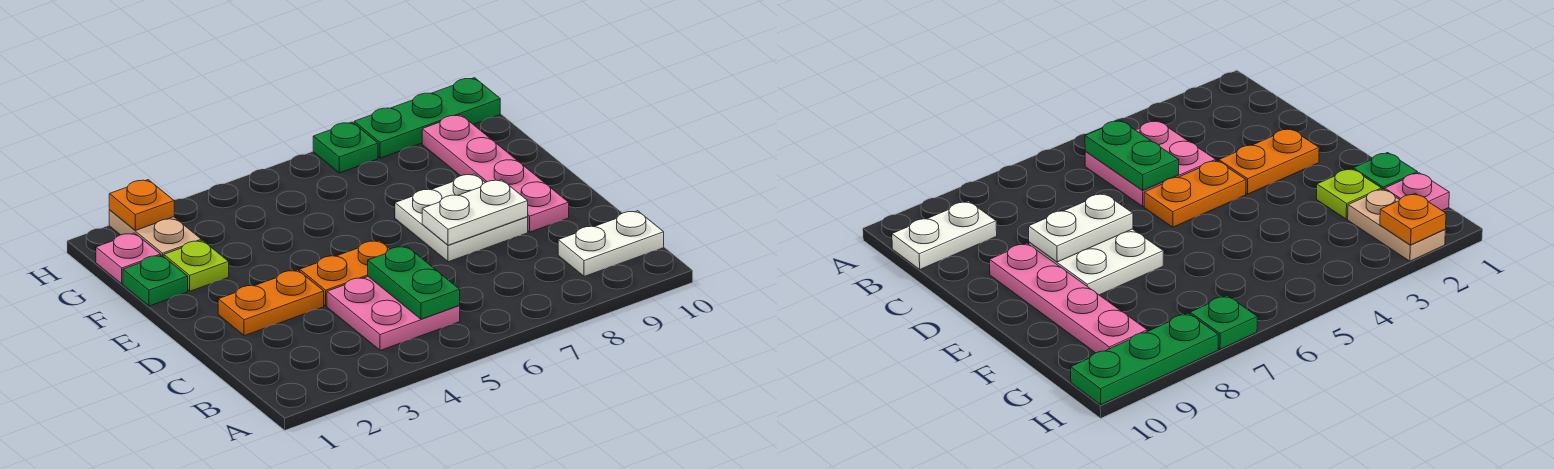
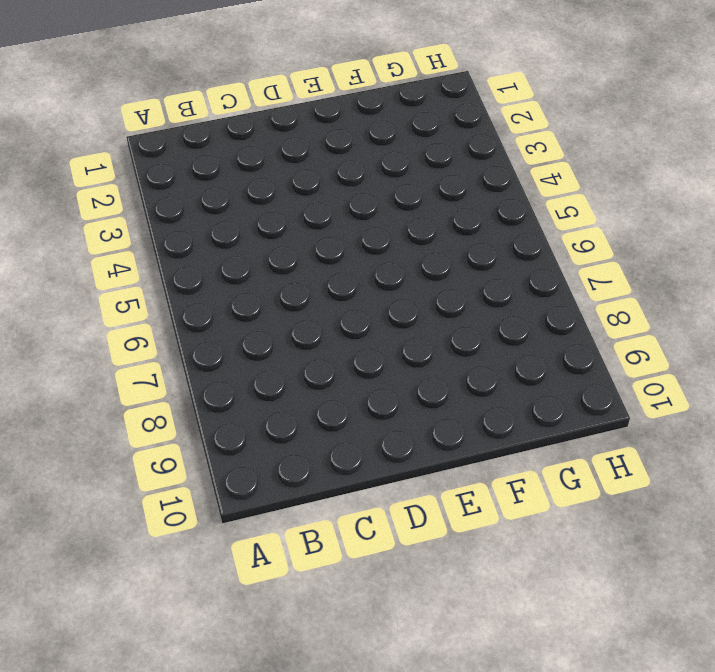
none -> pink 2x2 plate [327,277,460,351]
none -> white 1x2 plate [558,211,664,277]
none -> orange 1x2 plate [218,270,324,336]

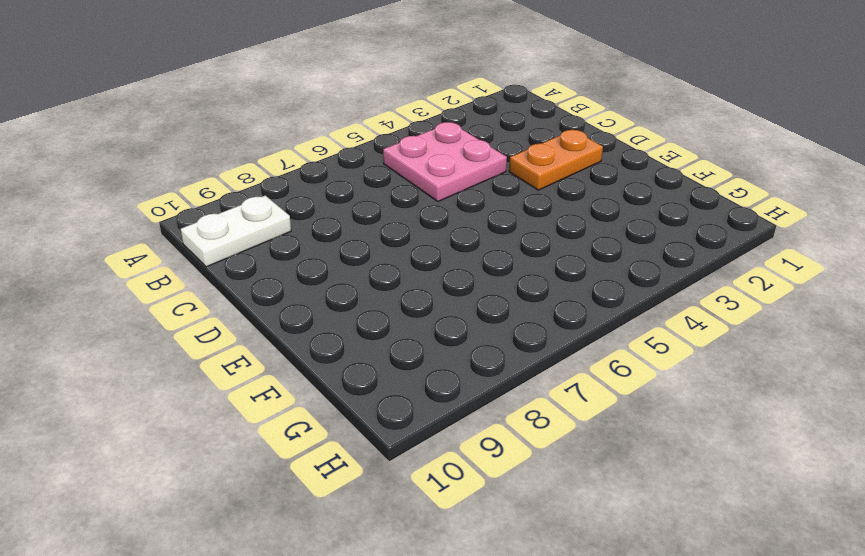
none -> orange 1x2 plate [300,240,390,306]
none -> white 2x2 plate [395,174,528,262]
none -> pink 1x4 plate [422,115,569,232]

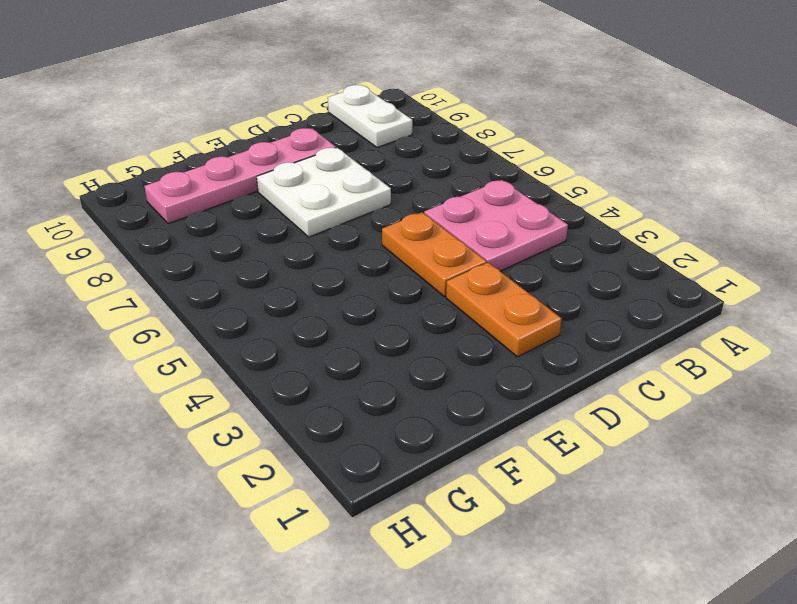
none -> green 1x1 plate [123,255,188,306]
none -> lime 1x1 plate [164,240,229,291]
none -> pink 1x1 plate [96,233,161,284]

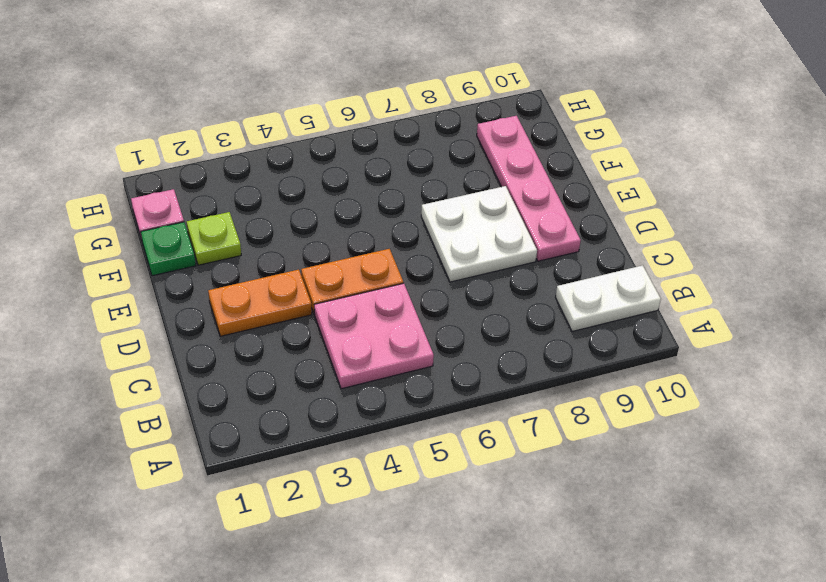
none -> tan 1x2 plate [109,210,201,256]
none -> green 1x1 plate [313,122,378,173]
none -> green 1x3 plate [354,78,500,158]

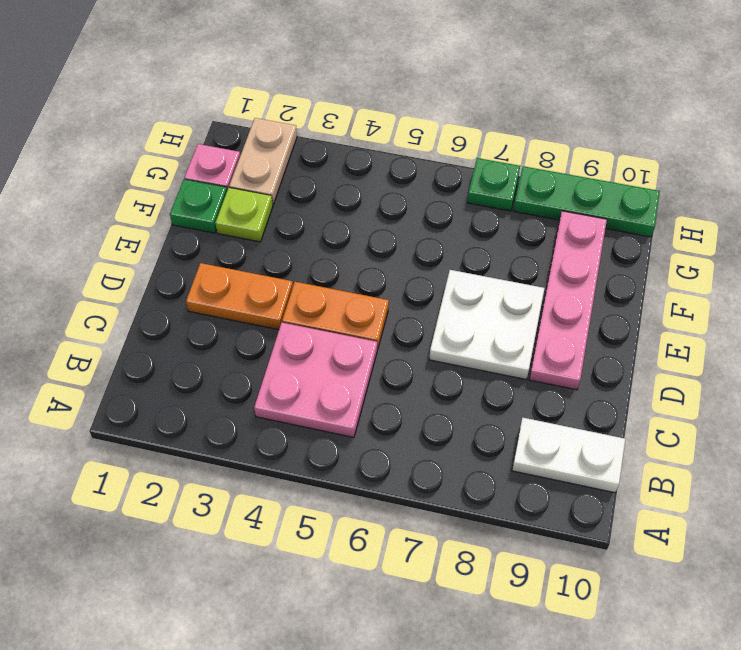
none -> green 1x2 plate [368,246,460,319]
none -> white 1x2 plate [422,180,528,245]
none -> orange 1x1 plate [109,180,174,230]

